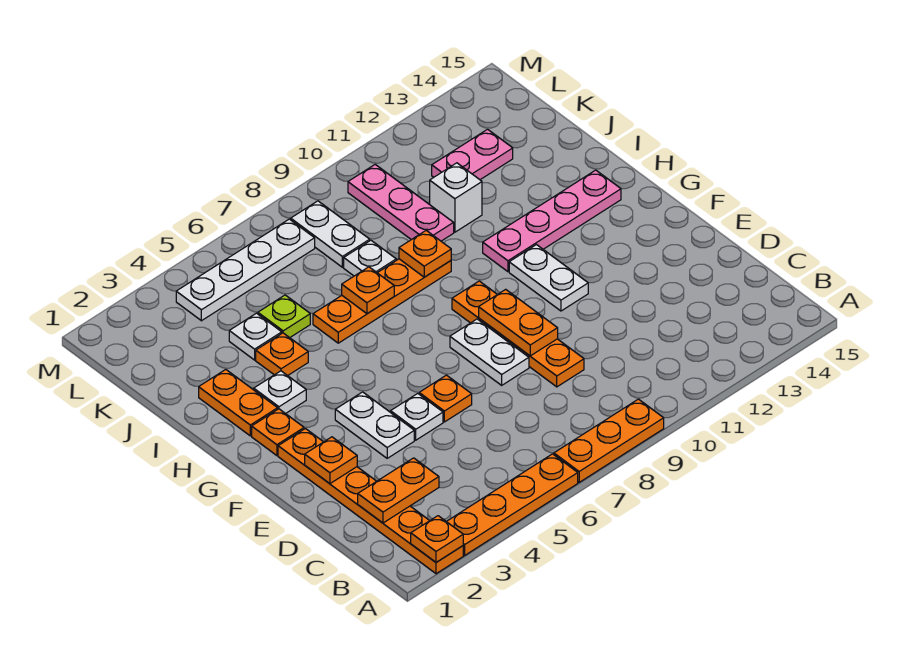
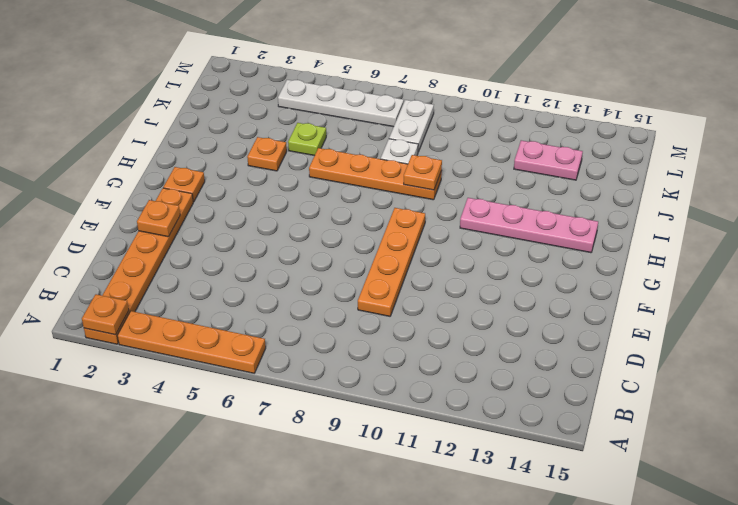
none -> orange 1x3 plate [554,399,664,482]
none -> white 1x2 plate [335,392,414,458]
none -> white 1x1 plate [391,394,443,440]

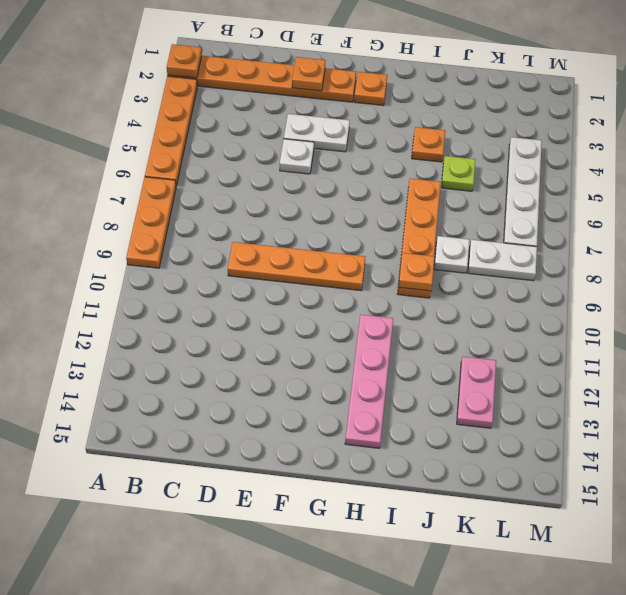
none -> orange 1x1 plate [419,375,472,422]
none -> white 1x2 plate [450,319,529,385]
none -> white 1x2 plate [509,245,588,311]

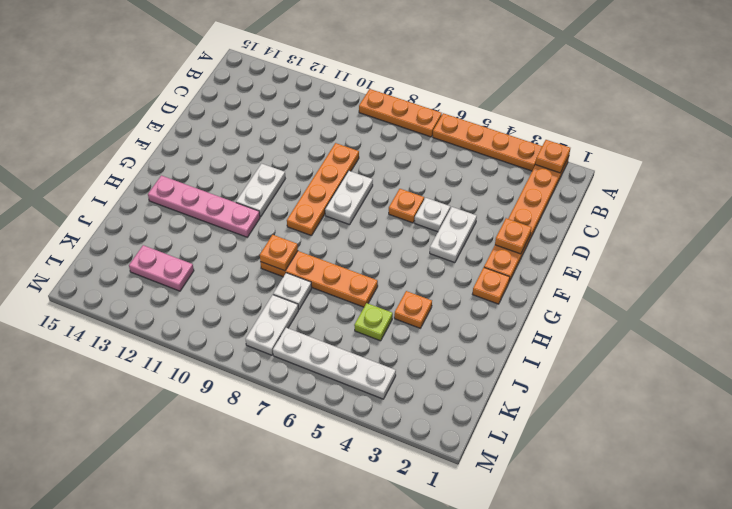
none -> orange 1x2 plate [199,370,278,436]
none -> white 1x1 plate [254,371,306,414]
none -> white 1x1 plate [229,313,282,360]

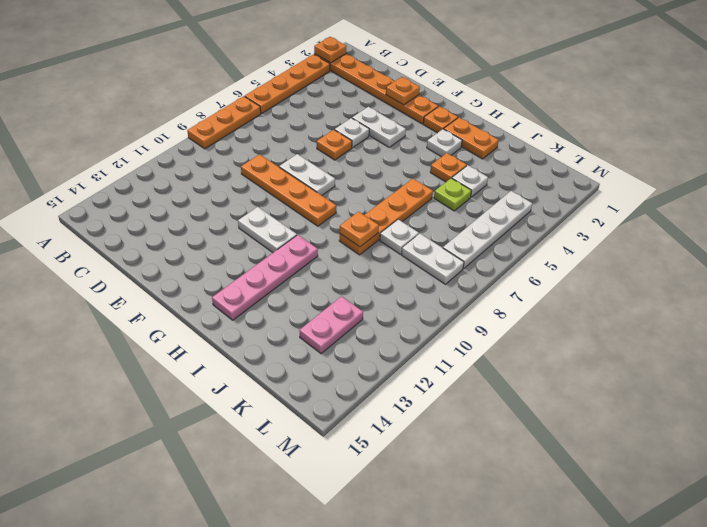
none -> pink 1x3 plate [348,165,454,241]
none -> white 1x1 brick [430,163,482,232]
none -> orange 1x2 plate [358,458,439,523]

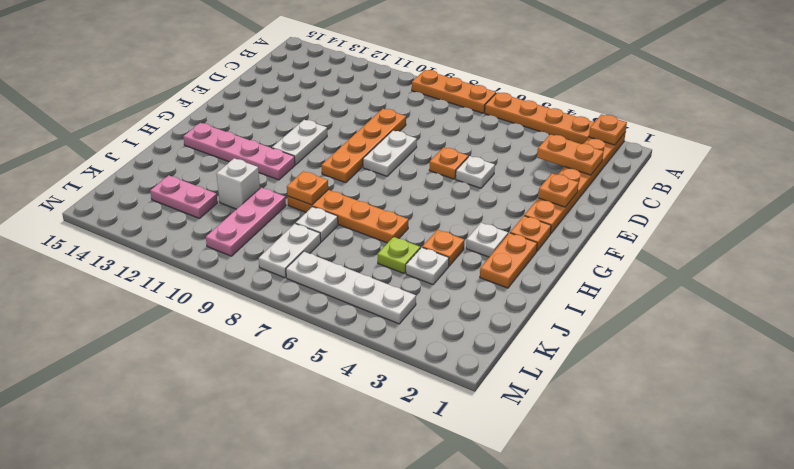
none -> white 1x2 plate [335,392,414,458]
none -> orange 1x2 plate [479,289,558,356]
none -> orange 1x1 plate [342,267,394,314]

